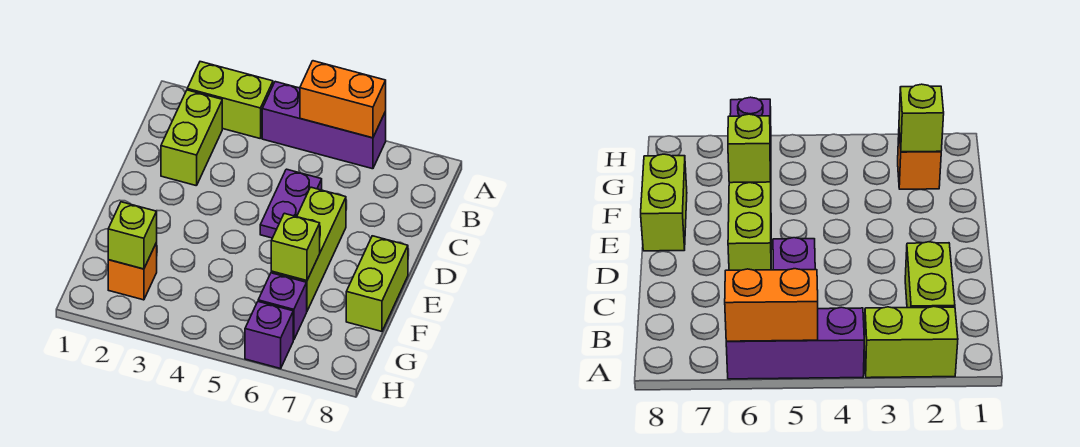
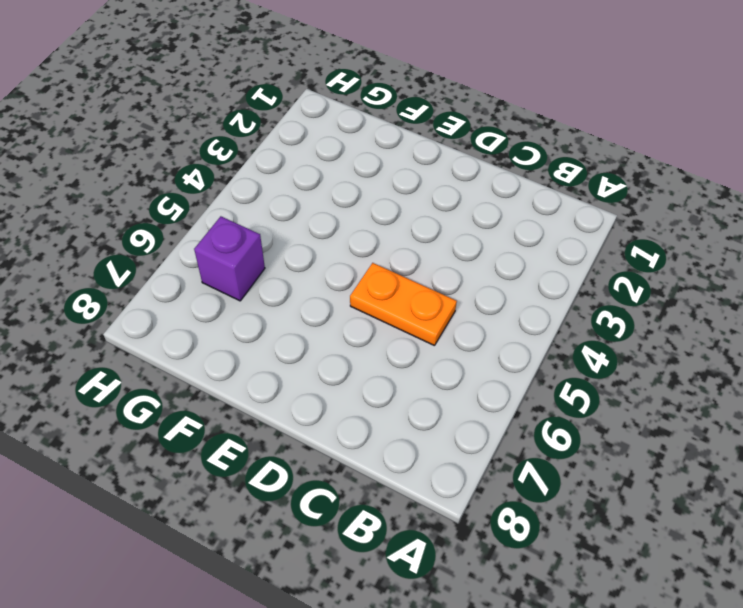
orange 1x2 plate [350,263,457,346] -> purple 1x2 plate [260,169,322,238]
none -> lime 1x2 brick [187,62,273,138]
none -> purple 1x3 brick [262,82,386,169]
none -> lime 1x2 brick [161,90,222,186]

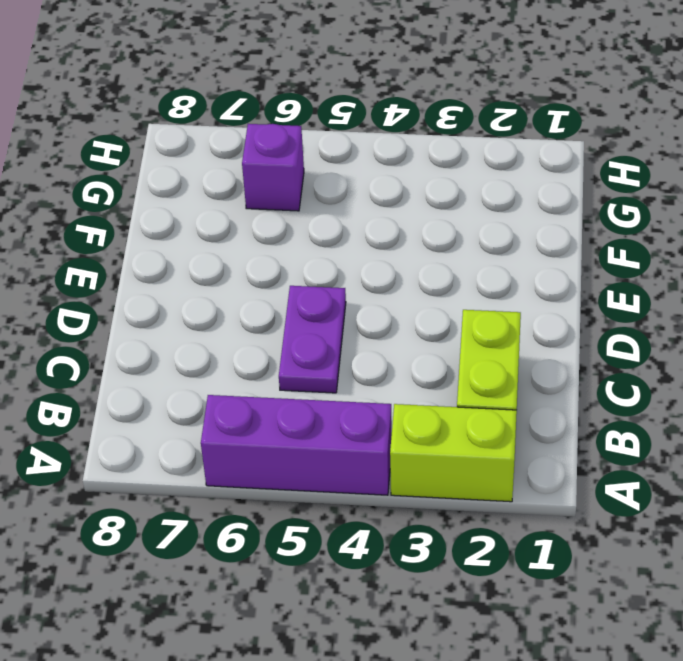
none -> lime 1x3 brick [271,187,346,311]
none -> lime 1x2 brick [346,236,408,331]
none -> orange 1x1 brick [108,243,157,300]

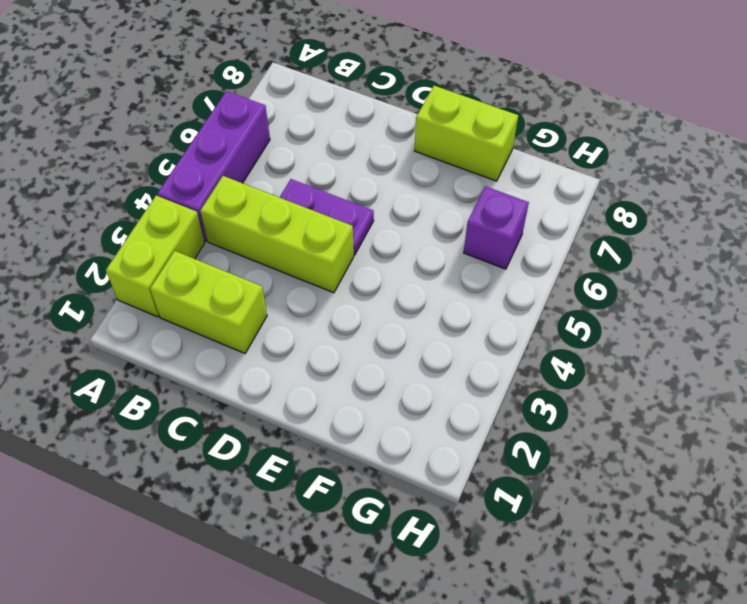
lime 1x3 brick [200,176,354,293] -> lime 1x3 brick moved to [271,187,346,311]
none -> orange 1x1 brick [108,243,157,300]
none -> purple 1x1 brick [245,302,293,369]
none -> orange 1x2 brick [300,61,386,138]

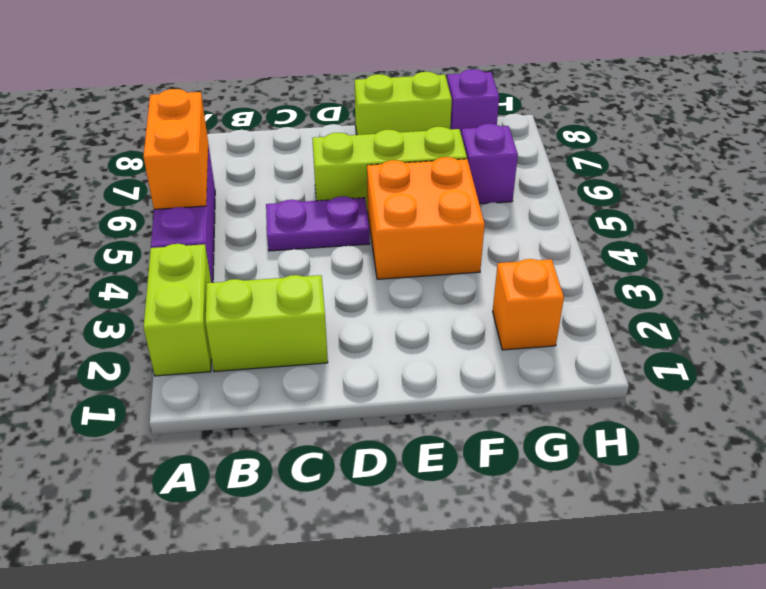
orange 2x2 brick [367,157,485,279] -> none
purple 1x1 brick [447,69,499,135] -> purple 1x1 brick moved to [245,302,293,369]
none -> lime 1x1 brick [271,213,320,281]
none -> lime 1x1 brick [108,202,157,269]

